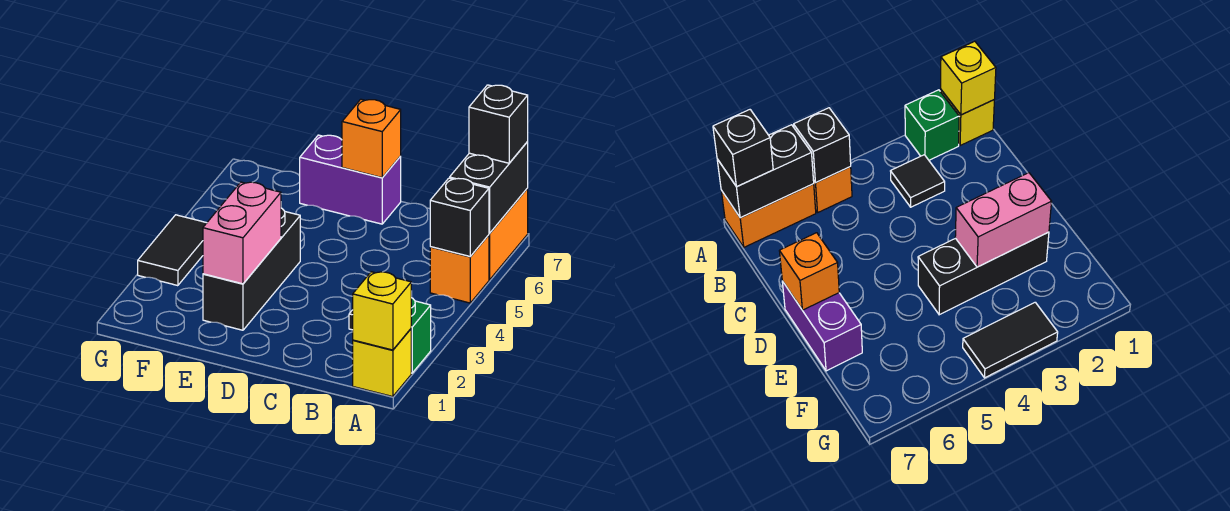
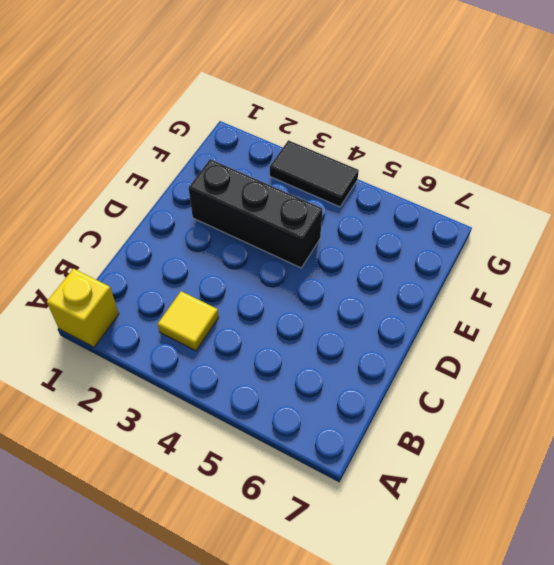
yellow 1x1 tile [158,291,219,351] -> black 1x1 tile [891,155,945,207]
none -> green 1x1 brick [411,298,431,373]
none -> orange 1x1 brick [430,235,489,303]
none -> orange 1x2 brick [489,188,528,280]

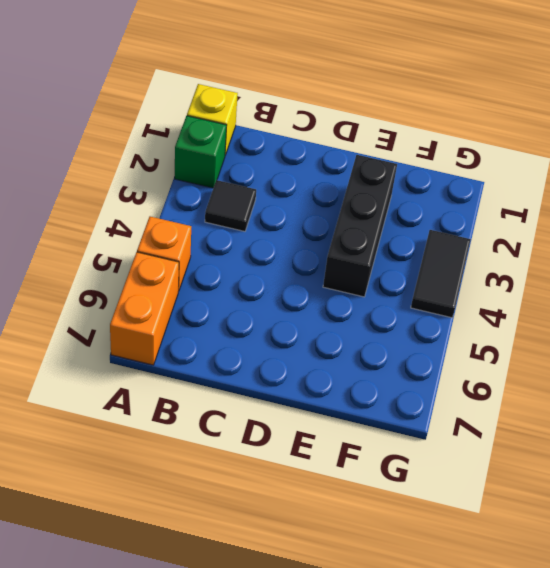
none -> purple 1x2 brick [300,135,401,224]
none -> yellow 1x1 brick [353,272,411,350]
none -> black 1x1 brick [430,178,489,257]

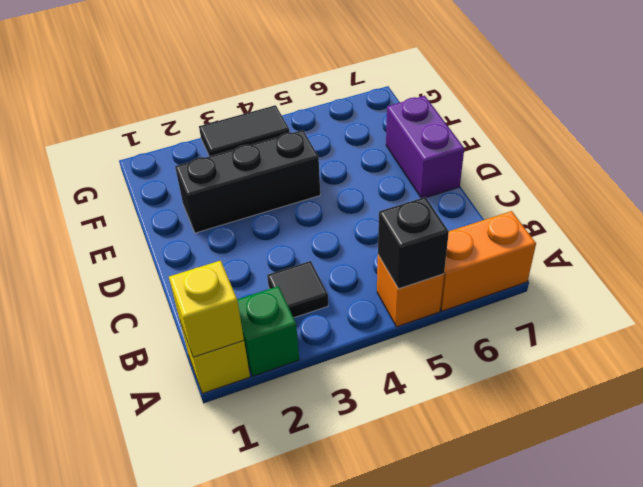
none -> black 1x2 brick [450,142,528,233]
none -> orange 1x1 brick [342,99,401,178]
none -> pink 1x2 brick [203,182,281,284]

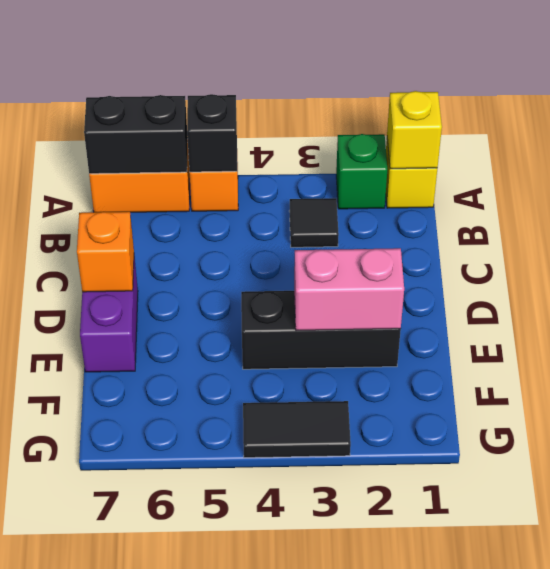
none -> black 1x1 brick [469,85,528,163]

